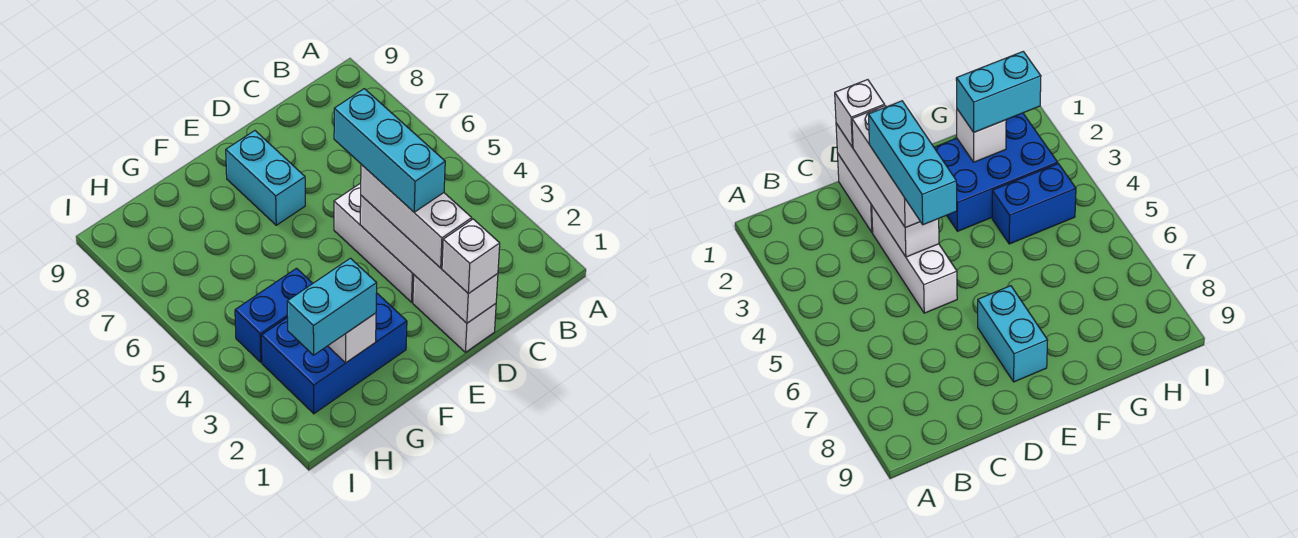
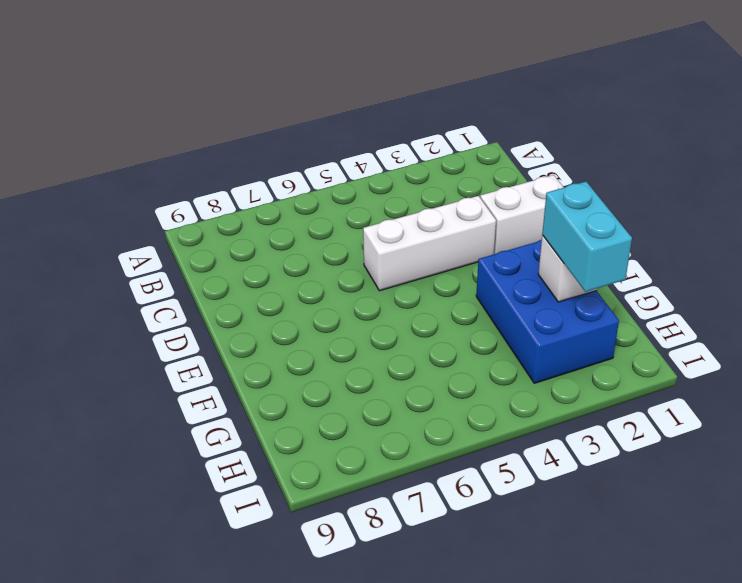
none -> cyan 1x2 brick [226,131,305,225]
none -> blue 1x2 brick [235,268,313,362]

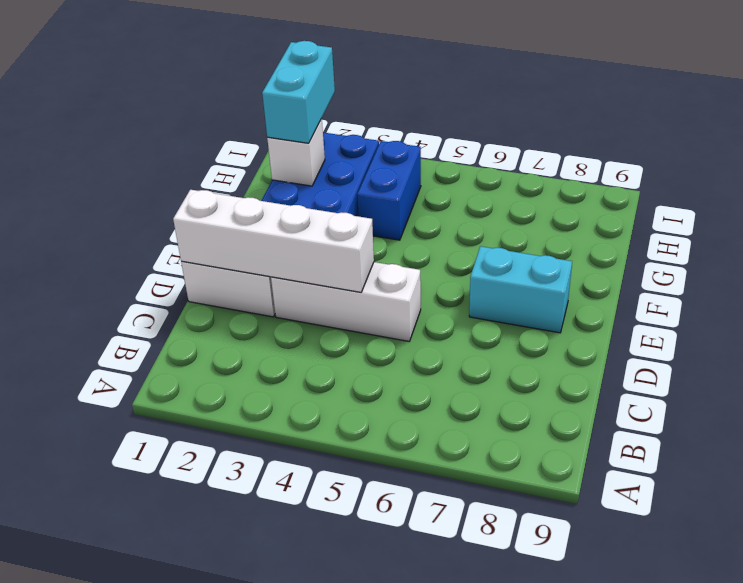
none -> white 1x1 brick [442,219,500,294]
none -> white 1x3 brick [361,164,472,268]

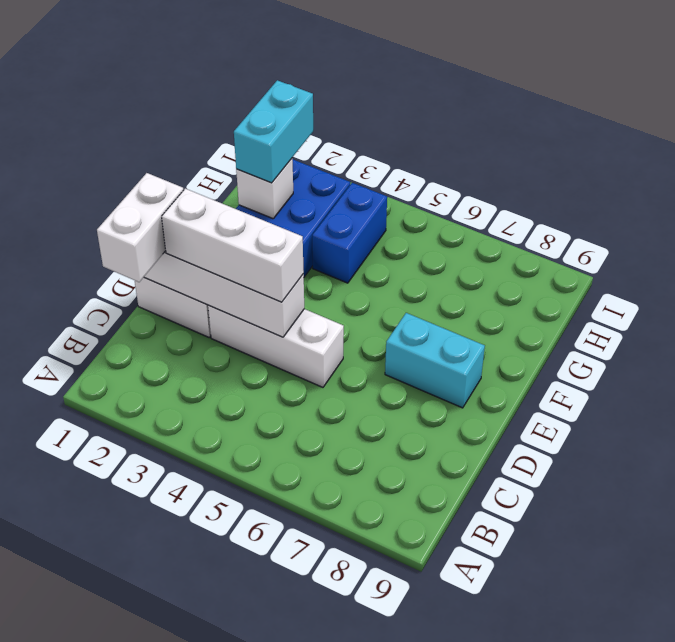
white 1x2 brick [97,173,184,282] -> white 1x1 brick [442,219,500,294]
none -> cyan 1x3 brick [334,89,445,212]

